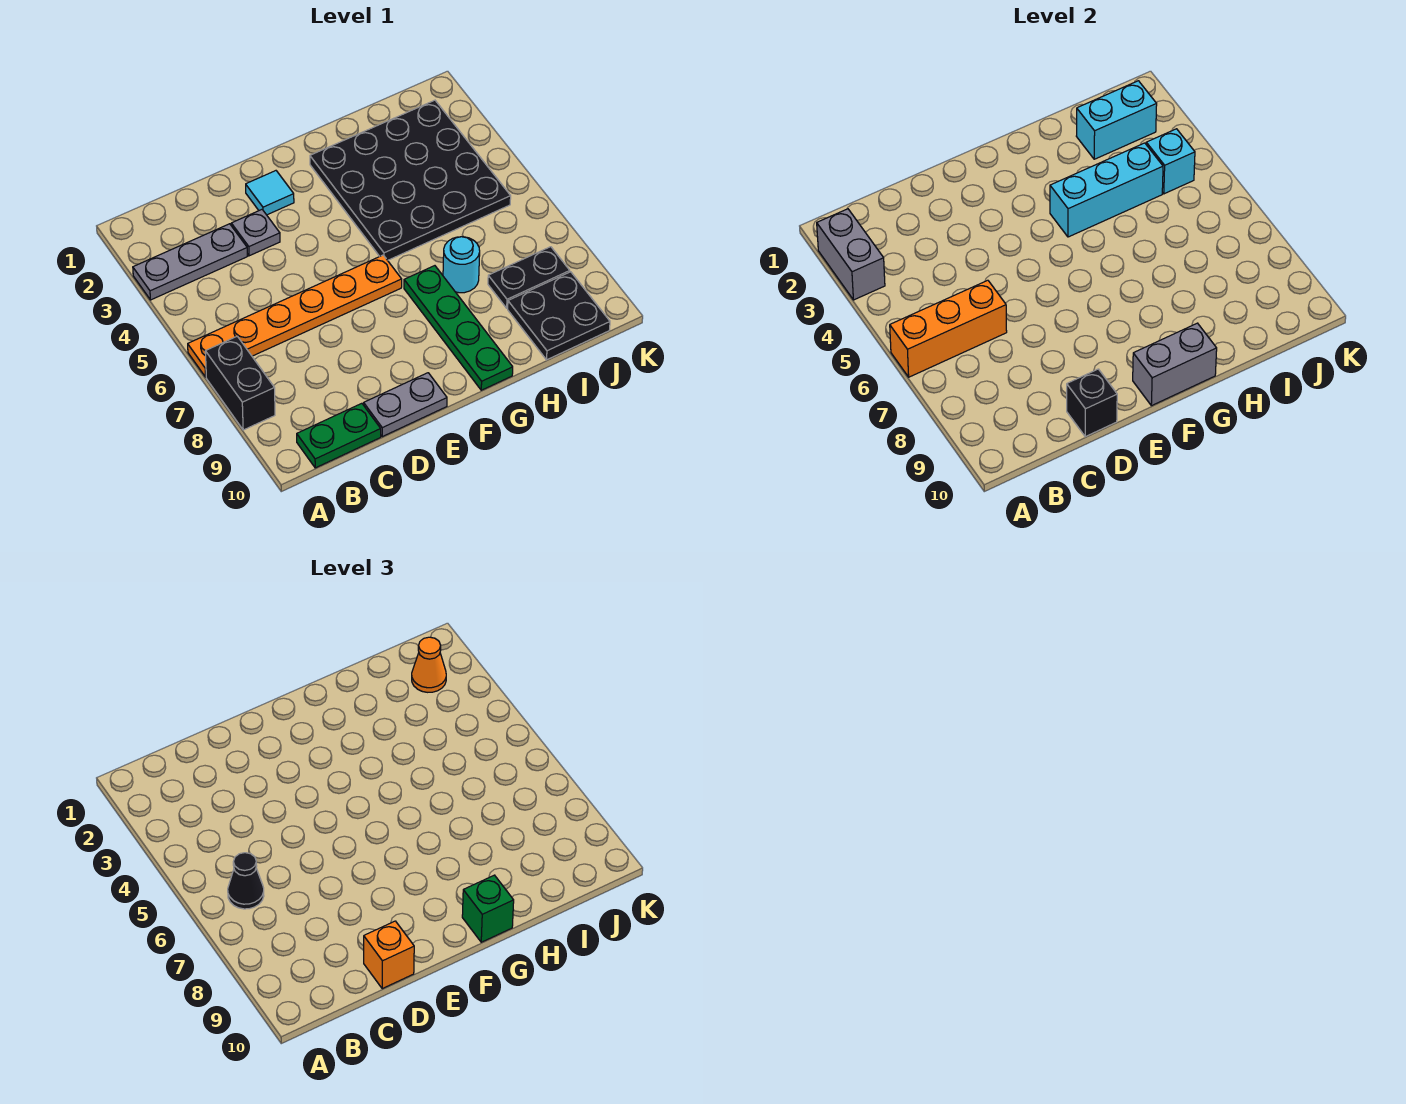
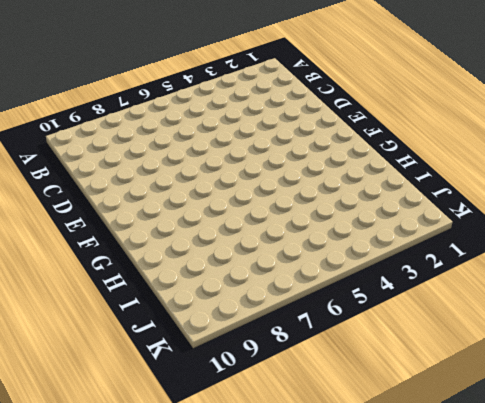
none -> grey 1x3 plate [133,224,247,300]
none -> orange 1x6 plate [188,255,402,377]
none -> black 1x2 brick [205,336,275,430]

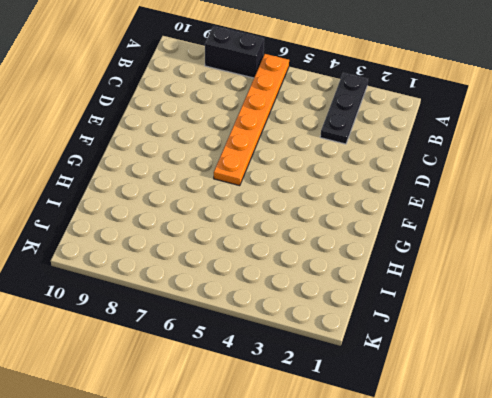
black 1x3 plate [320,73,368,144] -> grey 1x3 plate [133,224,247,300]
none -> green 1x2 plate [297,403,381,468]
none -> grey 1x1 plate [231,210,280,256]
none -> grey 1x2 plate [364,373,447,437]

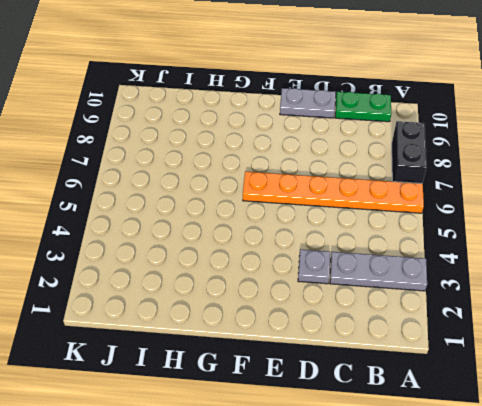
none -> cyan 1x1 tile [246,171,294,215]
none -> black 4x4 plate [310,100,511,260]
none -> green 1x4 plate [404,266,513,390]

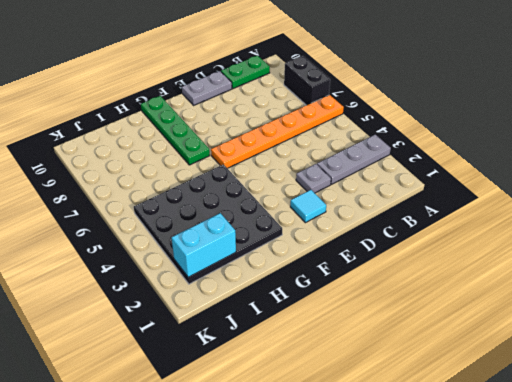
none -> cyan 1x1 round brick [443,237,480,293]
none -> black 1x2 plate [488,247,570,308]
none -> black 2x2 plate [508,272,610,360]

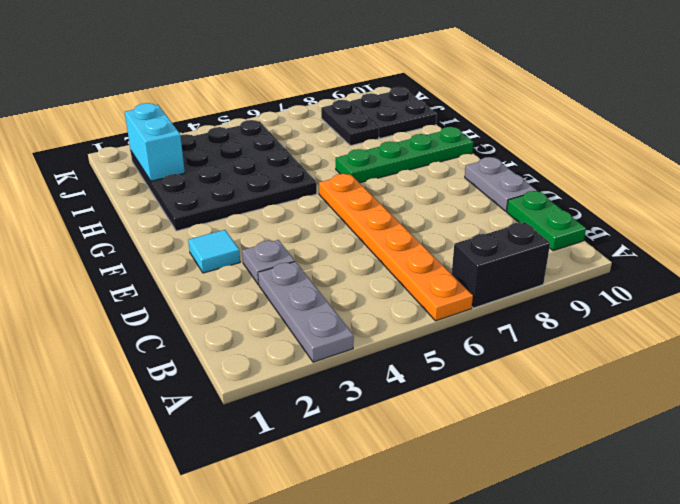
none -> cyan 1x1 round brick [443,237,480,293]
none -> grey 1x2 brick [817,209,885,300]
none -> orange 1x3 brick [890,280,1007,377]

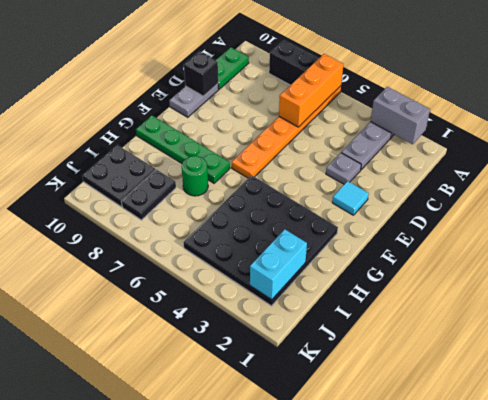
green 1x1 round brick [182,156,208,196] -> cyan 1x1 round brick [443,237,480,293]
none -> grey 1x2 brick [1133,323,1217,406]
none -> cyan 1x3 brick [1050,143,1163,237]
none -> cyan 1x1 brick [1146,129,1195,194]

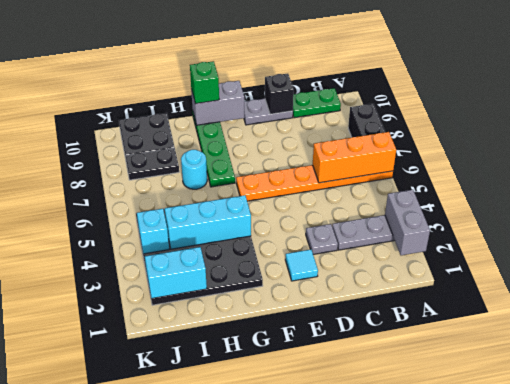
none -> black 1x1 cone [228,853,264,909]
none -> orange 1x1 brick [364,921,414,989]
none -> orange 1x1 cone [412,637,446,692]

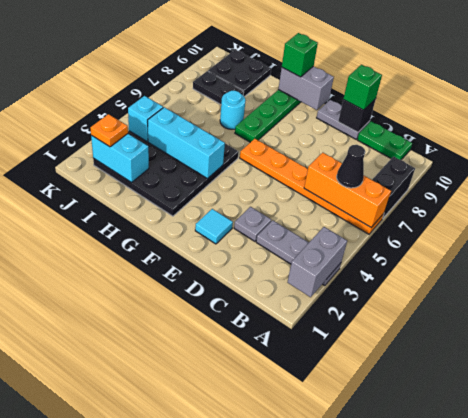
green 1x1 brick [343,65,382,110] -> orange 1x1 brick [364,921,414,989]
orange 1x1 plate [91,114,128,147] -> orange 1x1 cone [412,637,446,692]

